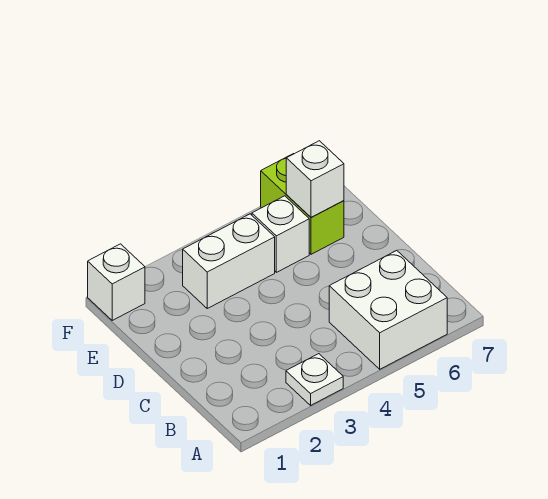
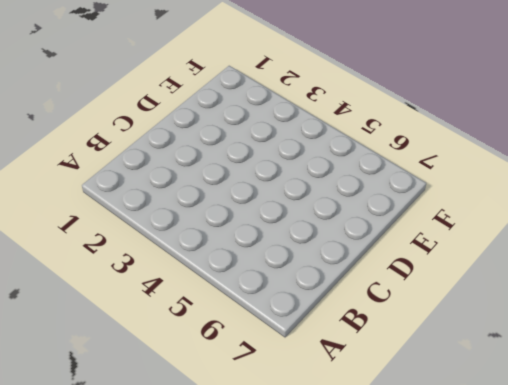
none -> white 1x1 plate [286,354,343,405]
none -> white 2x2 brick [329,250,447,369]

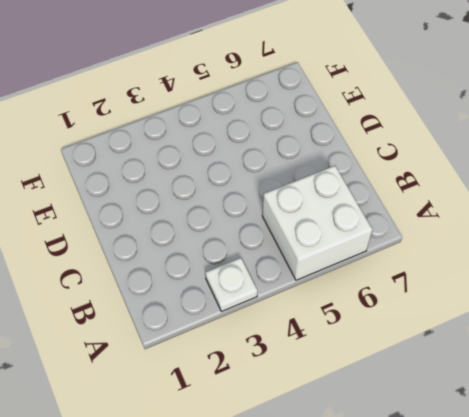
none -> white 1x2 brick [183,214,275,308]
none -> white 1x1 brick [252,196,309,272]

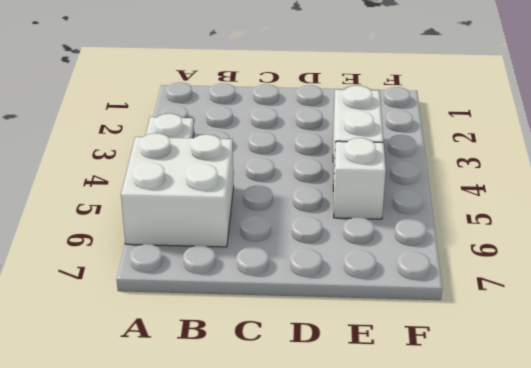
none -> lime 1x2 brick [261,154,344,254]
none -> white 1x1 brick [88,244,145,320]

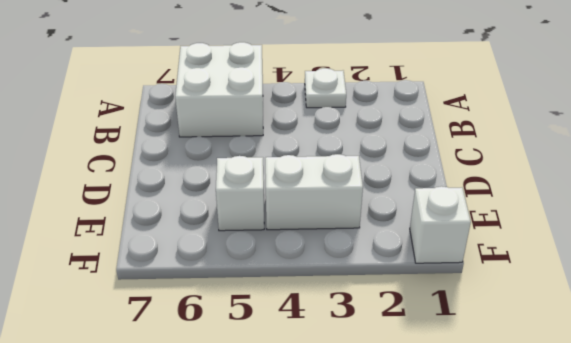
none -> lime 1x2 brick [261,154,344,254]
none -> white 1x1 brick [286,141,344,217]

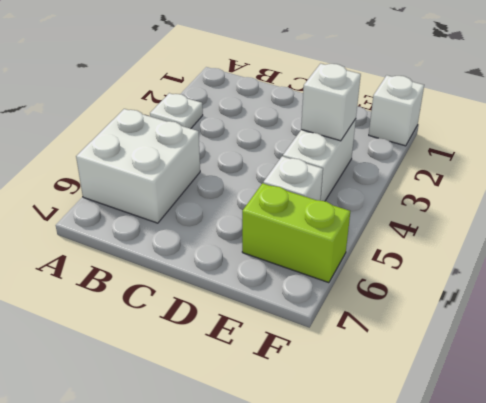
white 1x1 brick [301,64,361,141] -> white 1x1 brick moved to [286,141,344,217]

